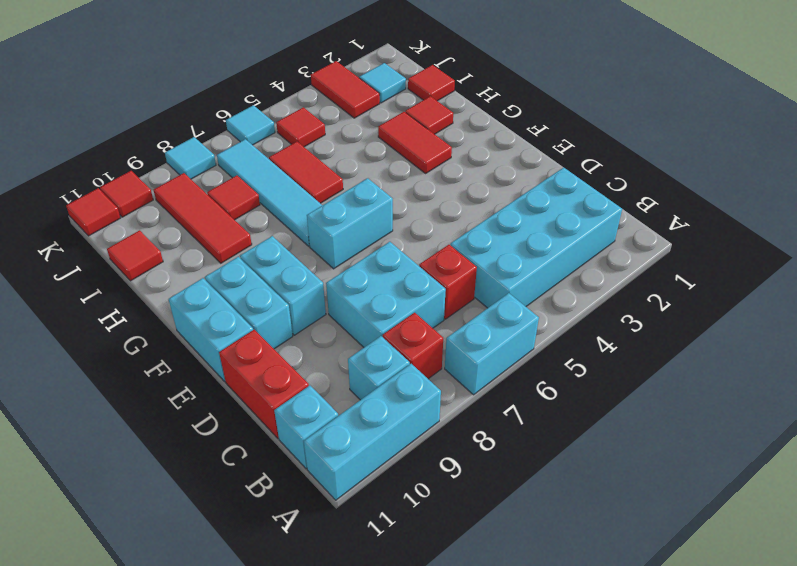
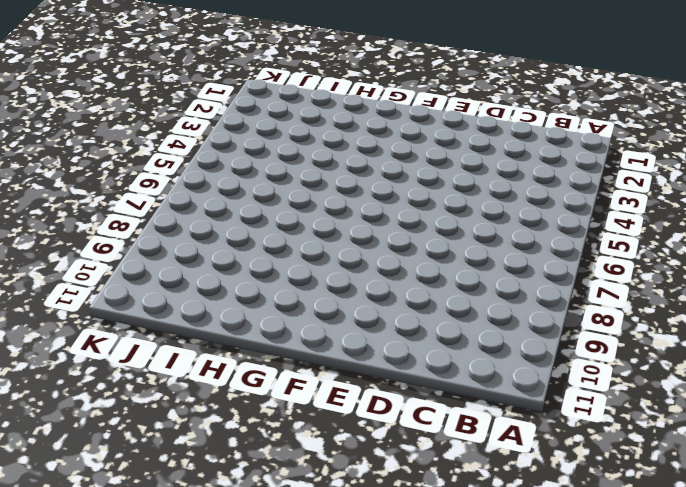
none -> cyan 1x2 brick [445,293,539,395]
none -> cyan 1x3 brick [304,364,441,500]
none -> cyan 2x4 brick [450,167,622,308]

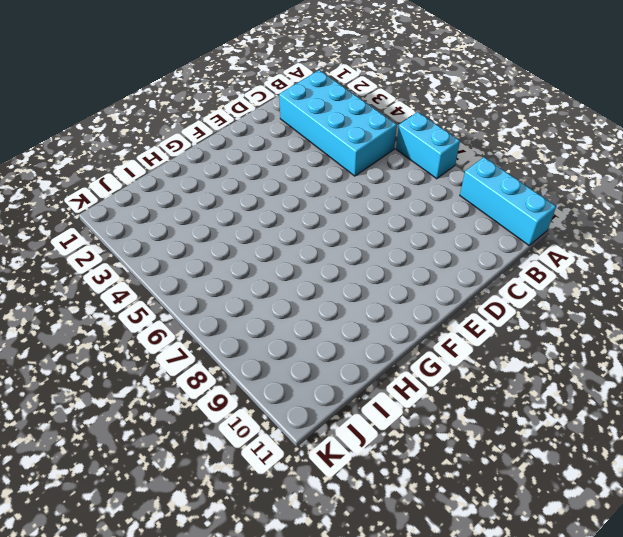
none -> red 1x1 brick [383,313,443,379]
none -> cyan 1x1 brick [348,336,410,400]
none -> cyan 1x1 brick [274,386,338,469]

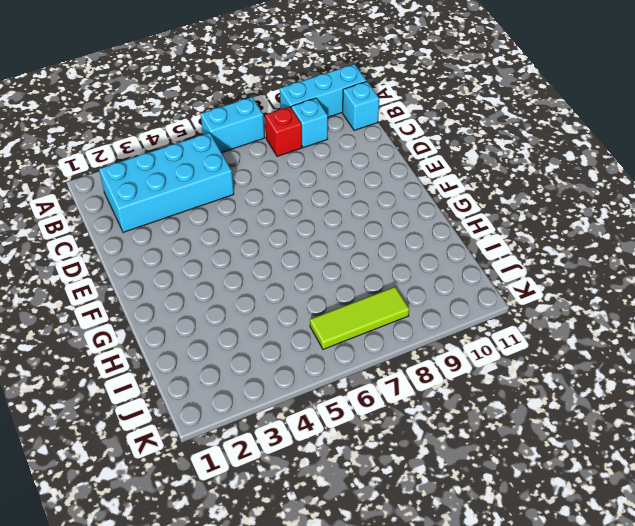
lime 1x3 tile [310,287,409,349] -> cyan 1x4 tile [217,139,322,246]
none -> red 1x1 brick [419,245,477,319]
none -> cyan 2x2 brick [326,242,446,347]
none -> red 1x2 brick [219,330,309,438]

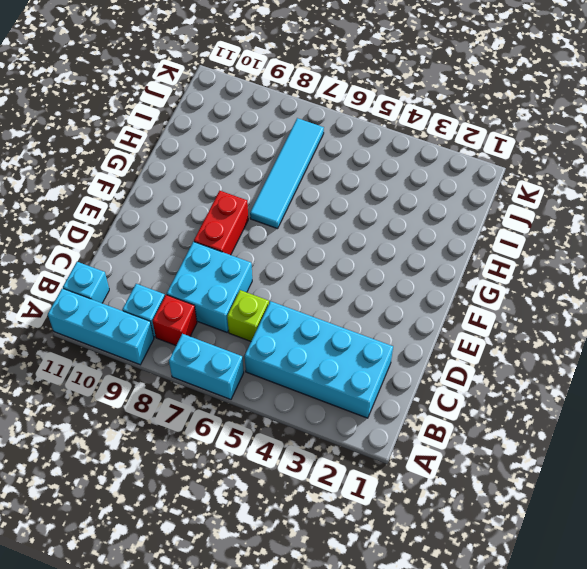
lime 1x1 brick [227,290,269,341] -> red 1x1 brick [419,245,477,319]
red 1x2 brick [194,191,248,255] -> red 1x2 brick moved to [219,330,309,438]
none -> cyan 1x2 brick [240,236,326,335]
none -> cyan 1x2 brick [205,257,293,349]
none -> cyan 1x2 brick [169,278,253,381]

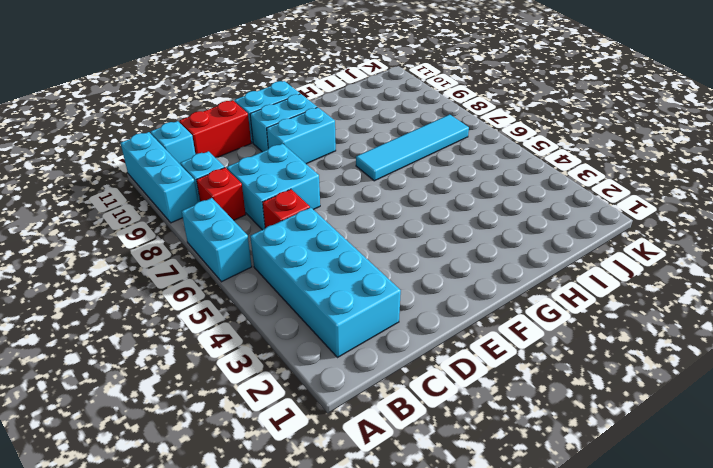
none -> cyan 1x2 brick [307,178,393,269]
none -> red 1x2 tile [378,112,452,173]
none -> red 1x1 tile [405,96,453,134]

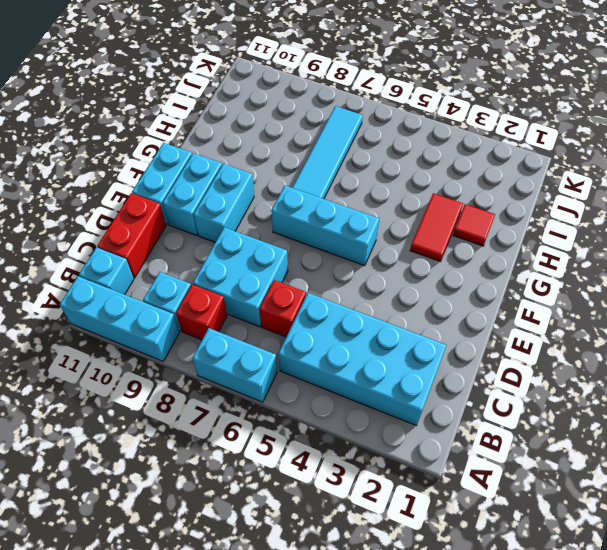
cyan 1x3 brick [271,185,379,266] -> cyan 1x2 brick [307,178,393,269]
none -> red 1x2 tile [269,142,343,203]
none -> red 1x3 tile [154,173,252,263]
none -> red 1x1 tile [408,65,455,101]

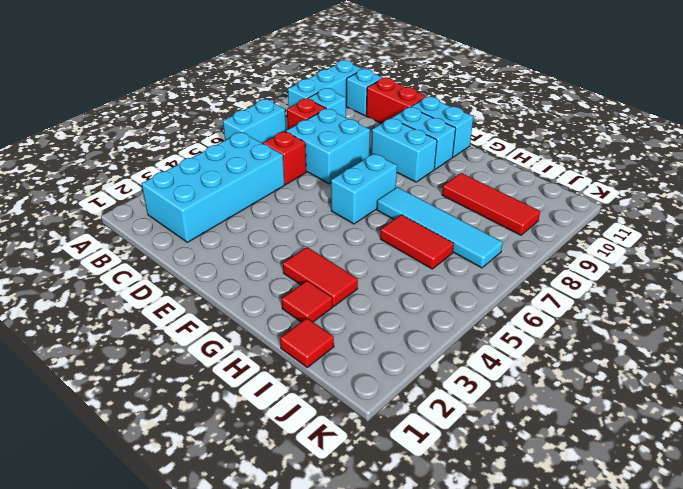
none -> red 1x1 tile [207,176,260,220]
none -> red 1x1 tile [107,230,163,281]
none -> cyan 1x1 tile [359,63,406,103]

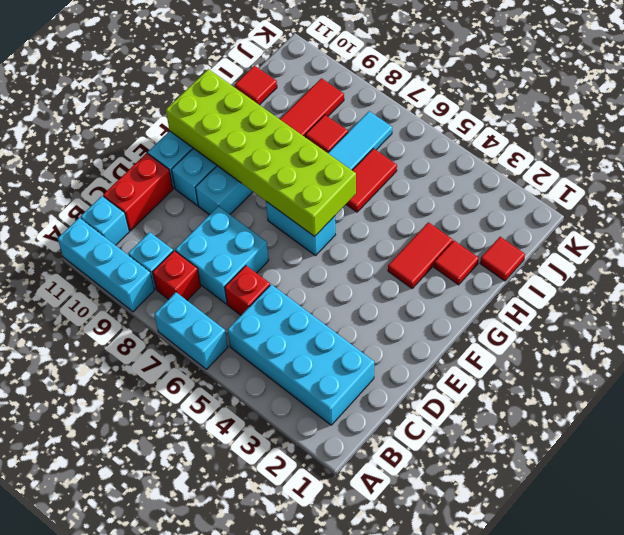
lime 2x6 brick [166,69,356,237] -> none
none -> cyan 1x1 tile [359,63,406,103]
none -> red 1x2 tile [311,61,380,118]
none -> red 1x1 tile [276,107,325,147]

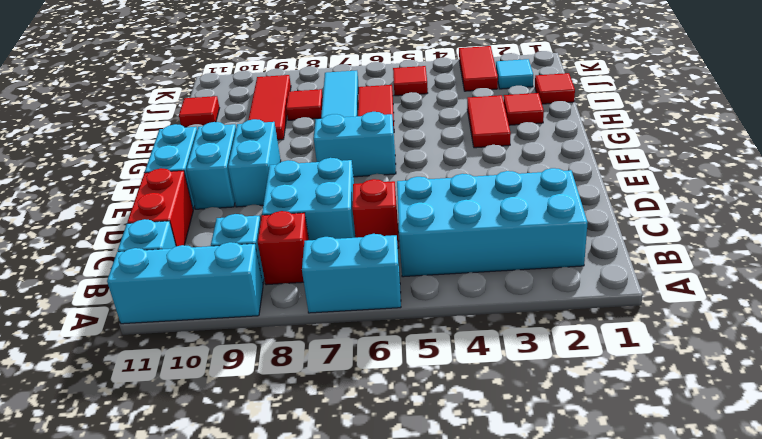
none -> cyan 1x1 tile [226,105,275,145]
none -> cyan 1x1 tile [165,137,216,179]
none -> red 1x1 tile [100,171,153,217]

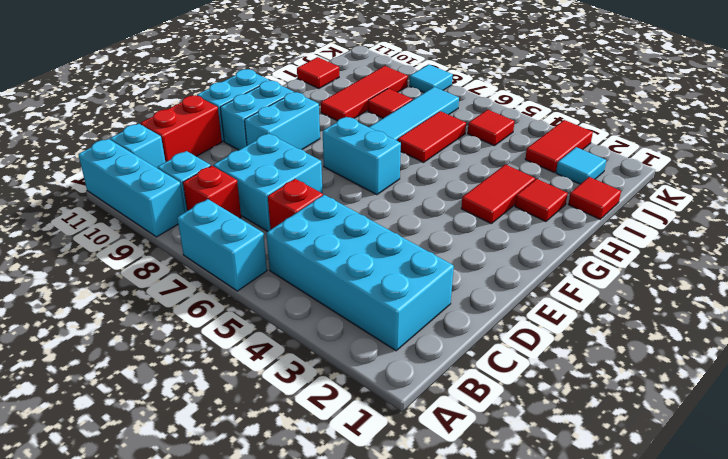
none -> cyan 1x1 tile [226,105,275,145]
none -> red 1x1 tile [100,171,153,217]
none -> red 1x1 tile [66,188,120,236]

